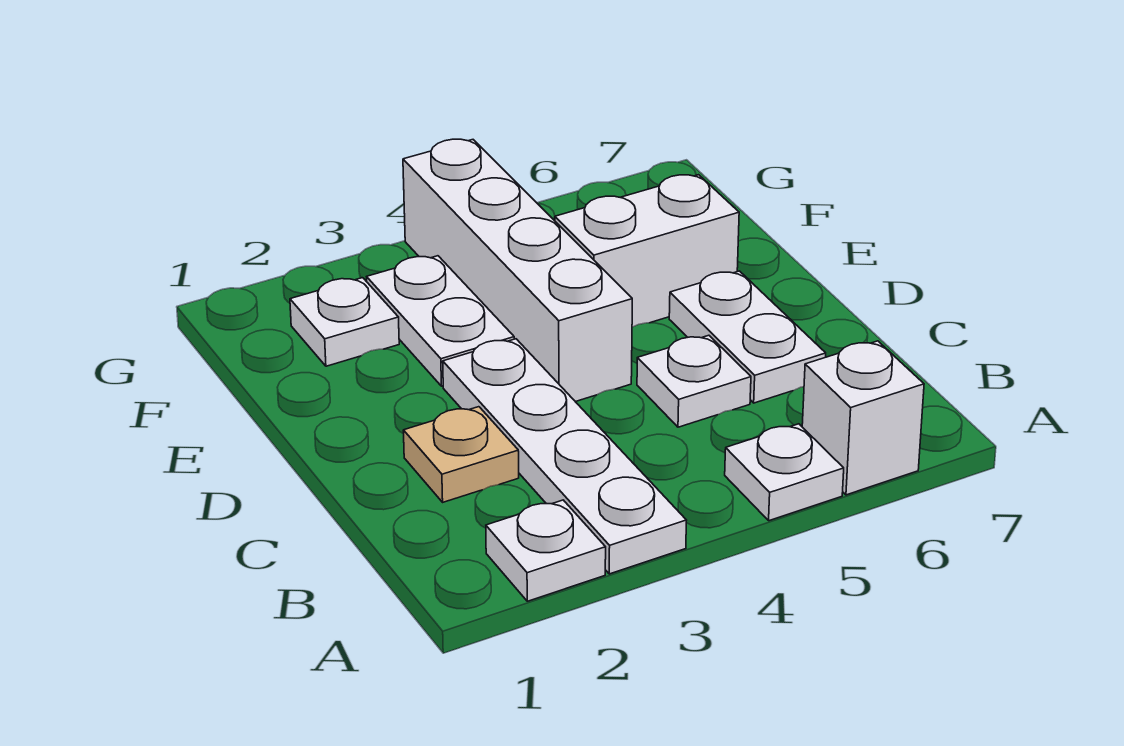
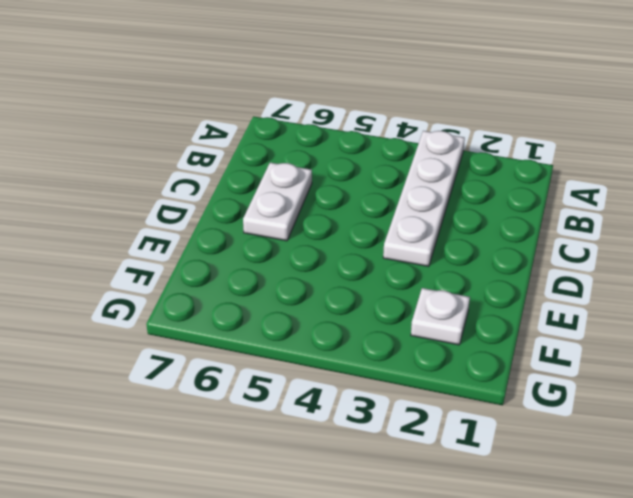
none -> white 1x1 plate [486,500,606,601]
none -> white 1x1 plate [725,424,844,521]

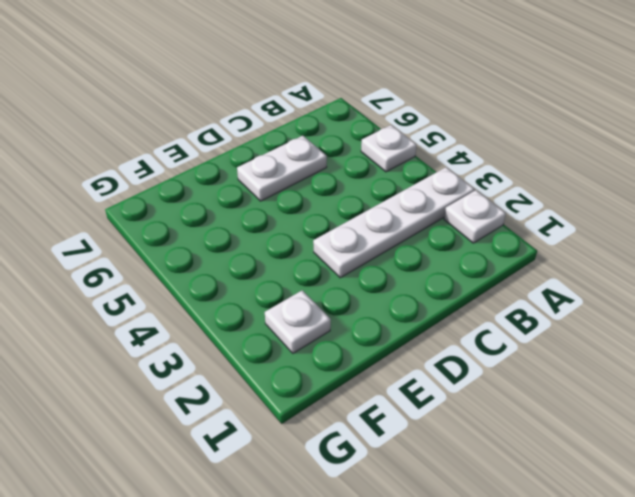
none -> white 1x1 brick [802,341,924,495]
none -> tan 1x1 plate [403,407,519,502]

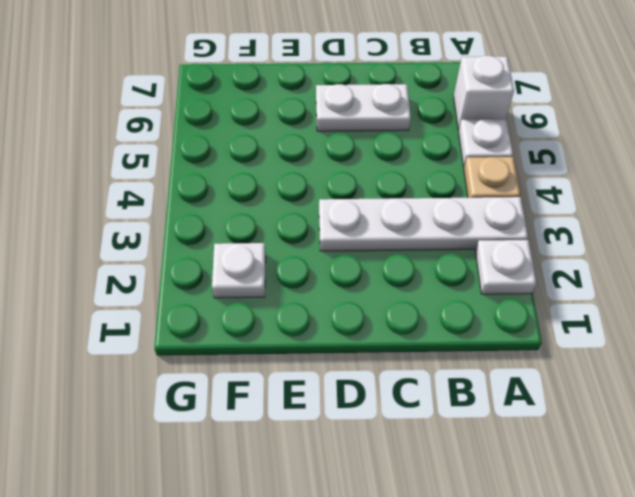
tan 1x1 plate [464,157,520,198] -> tan 1x1 plate moved to [403,407,519,502]
none -> white 1x1 plate [637,335,751,427]
none -> white 1x4 brick [403,139,632,402]

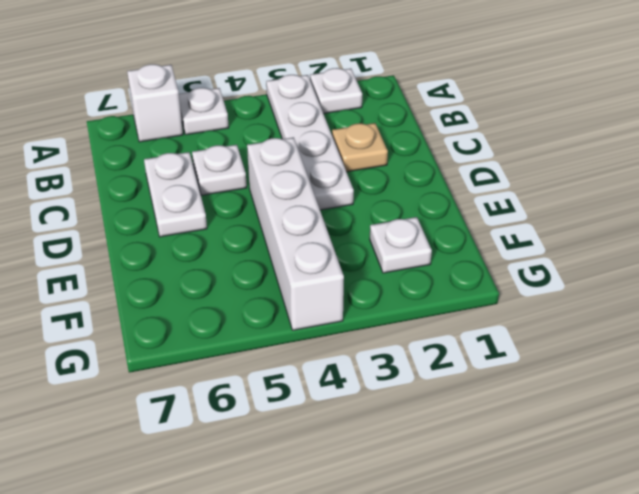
none -> white 1x2 plate [367,256,514,386]
none -> white 1x2 brick [555,175,739,327]

